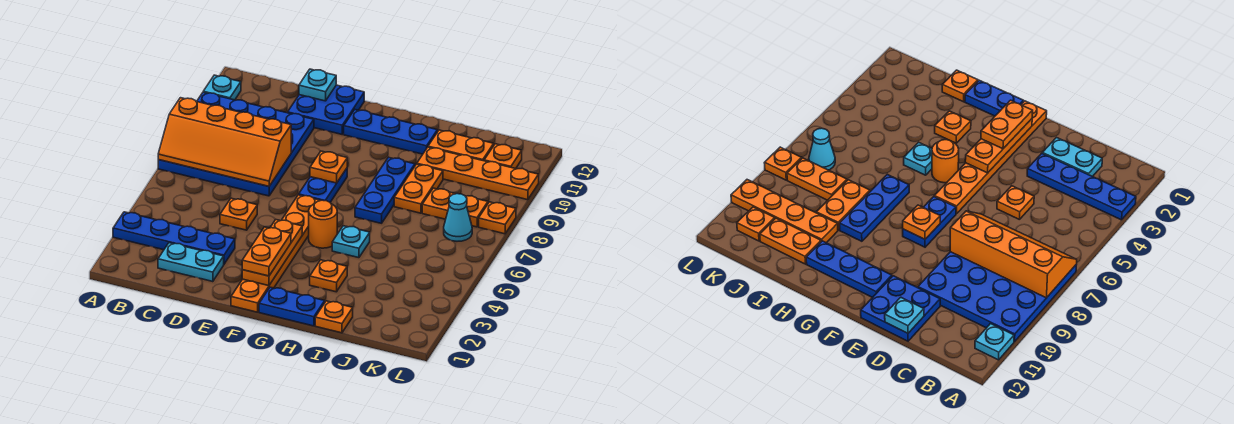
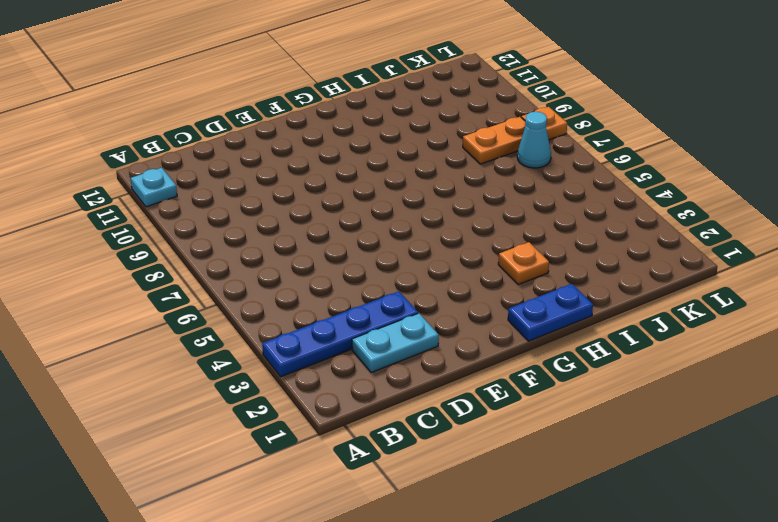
none -> blue 4x4 plate [158,92,314,196]
none -> orange 1x1 plate [220,198,257,230]
none -> blue 2x2 plate [288,85,364,134]

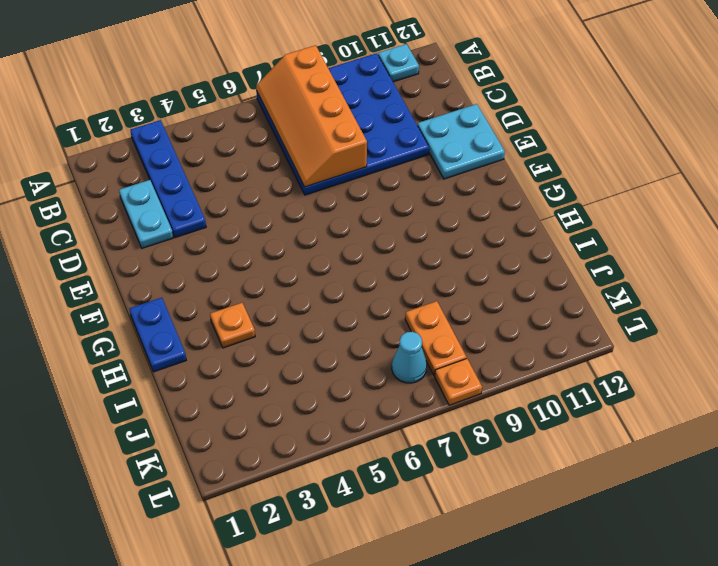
cyan 2x2 plate [417,104,505,179] -> blue 2x2 plate [288,85,364,134]
none -> orange 1x1 plate [220,198,257,230]
none -> orange 1x6 plate [231,195,321,312]
none -> blue 1x2 plate [299,169,347,202]

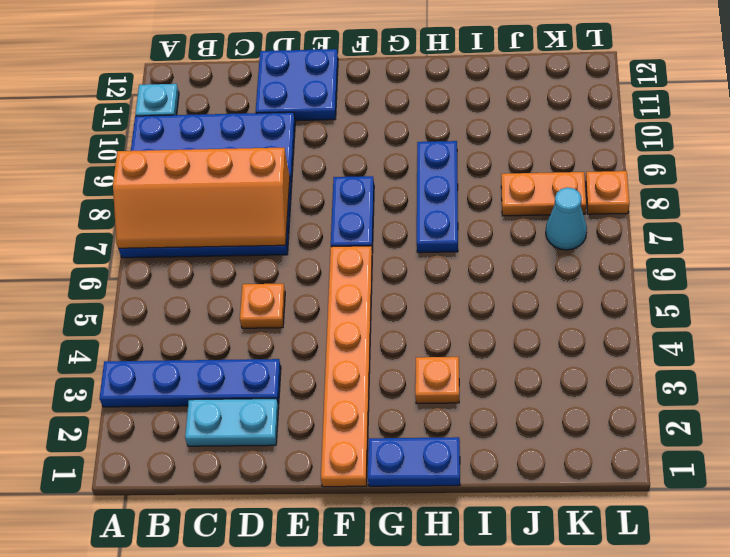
none -> blue 1x3 plate [344,110,437,154]
none -> orange 1x1 round brick [309,200,337,248]
none -> cyan 1x1 plate [332,226,370,258]

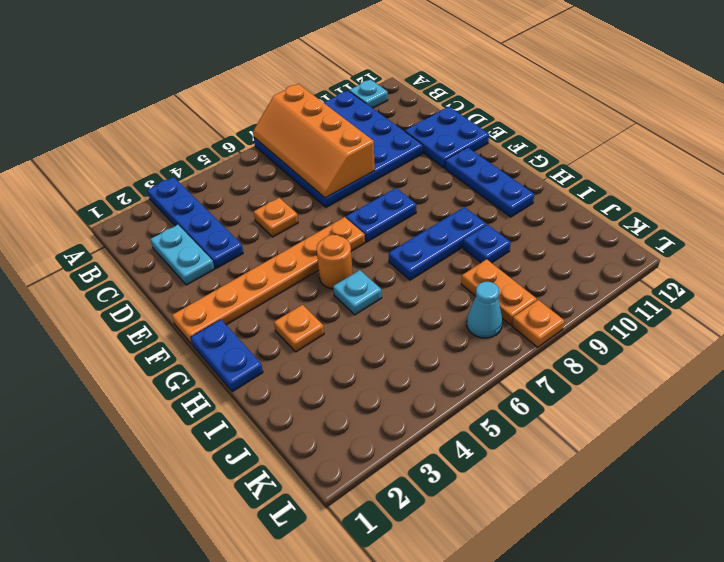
blue 1x1 plate [463,225,511,263] -> orange 1x2 plate [394,164,443,213]
none -> orange 1x1 plate [315,301,353,333]
none -> orange 1x4 plate [417,147,539,200]
none -> orange 1x2 plate [428,130,494,161]

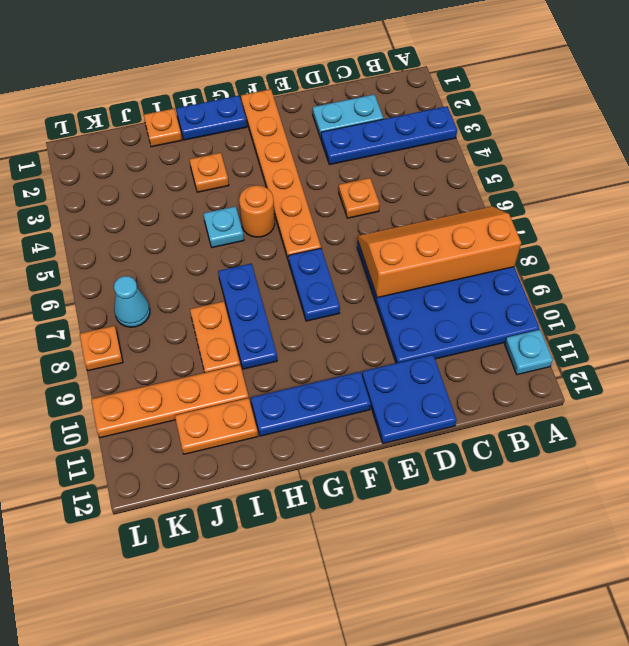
none -> orange 1x2 plate [422,188,488,227]
none -> orange 1x1 plate [484,144,522,169]
none -> cyan 1x1 plate [299,69,336,101]

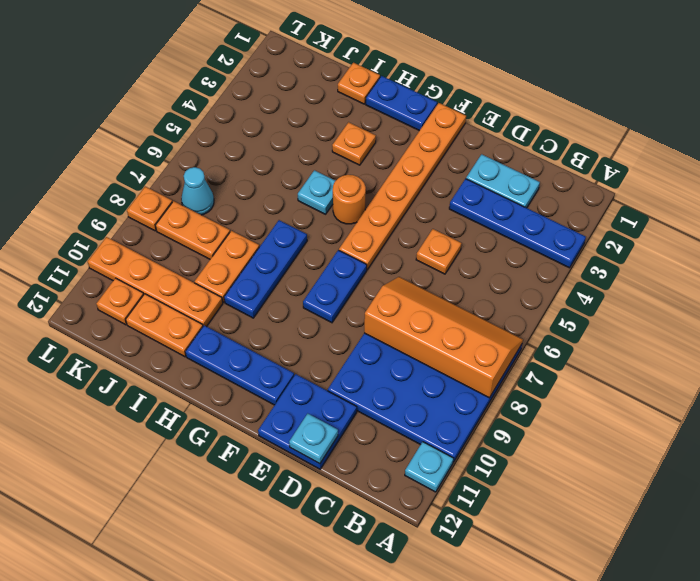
none -> orange 1x3 plate [242,220,302,286]
none -> orange 1x1 plate [310,151,347,183]
none -> orange 1x2 plate [242,227,291,276]

